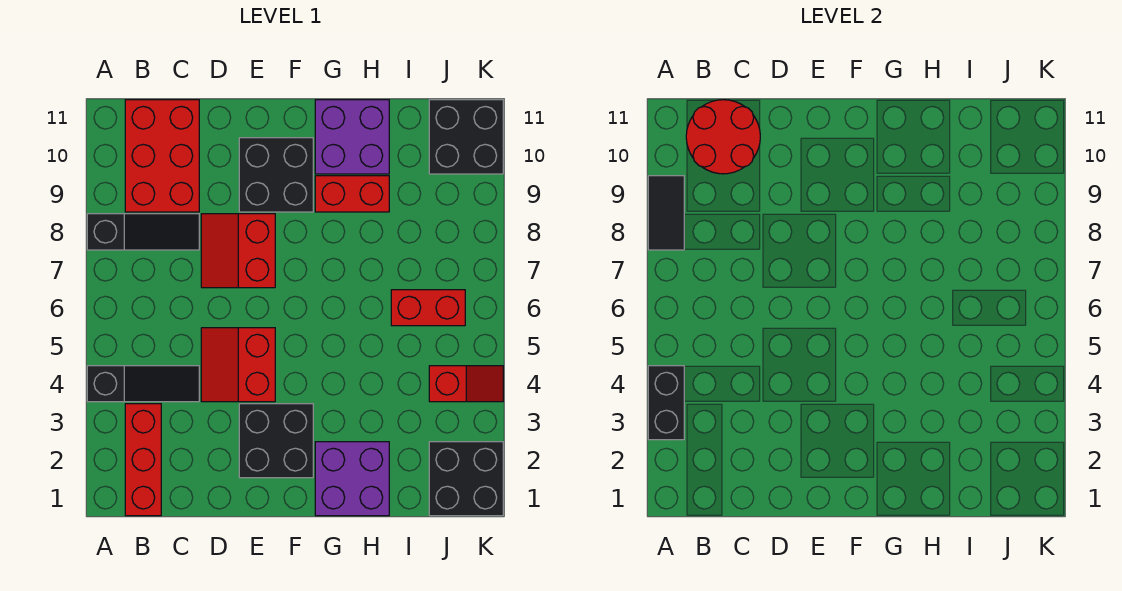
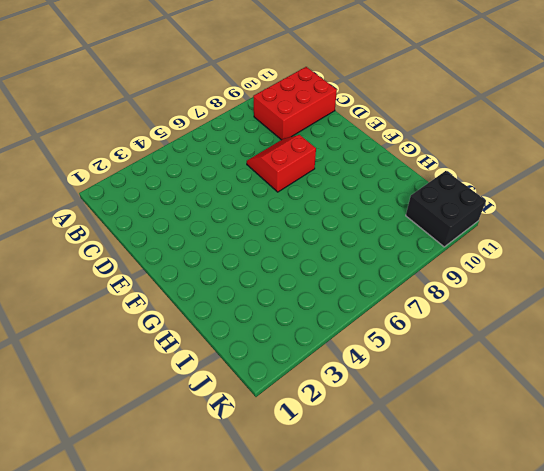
none -> black 1x3 slope [87,366,199,402]
none -> black 1x3 slope [87,214,199,250]
none -> red 1x3 brick [125,404,161,516]

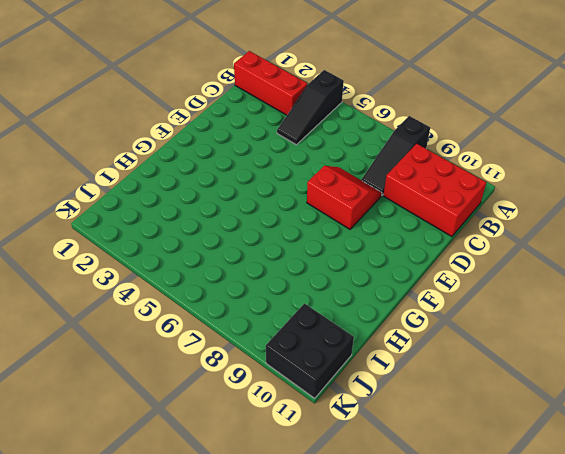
none -> red 2x2 slope [201,328,275,402]
none -> black 2x2 brick [239,404,313,478]
none -> black 2x2 brick [239,138,313,212]

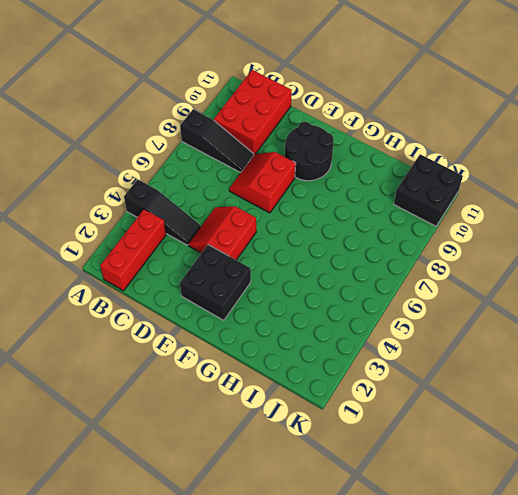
black 2x2 round brick [285,122,334,181] -> black 2x2 brick [239,138,313,212]
none -> purple 2x2 brick [315,442,389,516]
none -> red 1x2 brick [315,176,389,212]
none -> purple 2x2 brick [315,100,389,174]

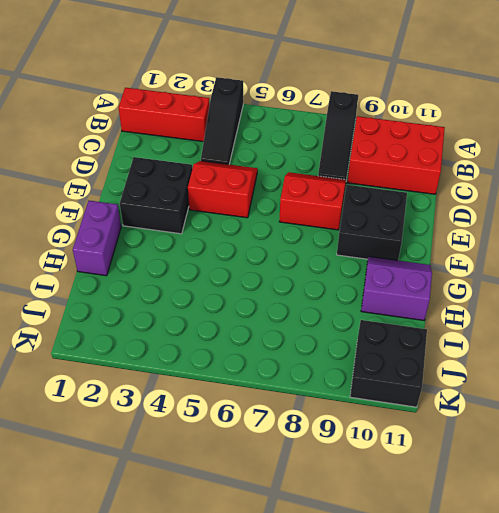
purple 1x2 brick [73,201,121,276] -> purple 2x2 brick [315,442,389,516]
purple 2x2 slope [361,257,432,320] -> purple 2x2 brick [315,100,389,174]
none -> red 1x2 brick [315,176,389,212]
none -> red 1x2 brick [391,290,465,326]
none -> black 2x2 brick [429,442,503,516]

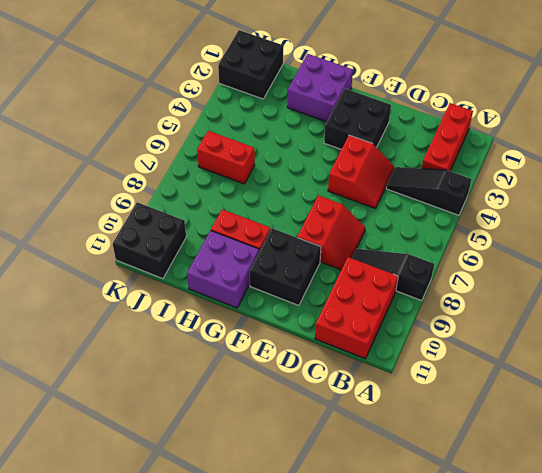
none -> red 1x2 slope [429,366,503,402]
none -> black 1x2 brick [648,366,684,440]
none -> black 1x2 tile [648,176,684,250]

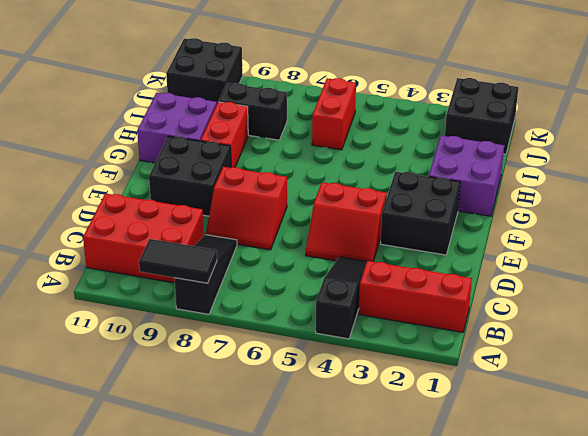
black 1x2 brick [218,83,287,140] -> black 1x2 brick moved to [648,366,684,440]
none -> red 1x2 slope [429,366,503,402]
none -> red 2x2 round brick [686,100,760,174]

